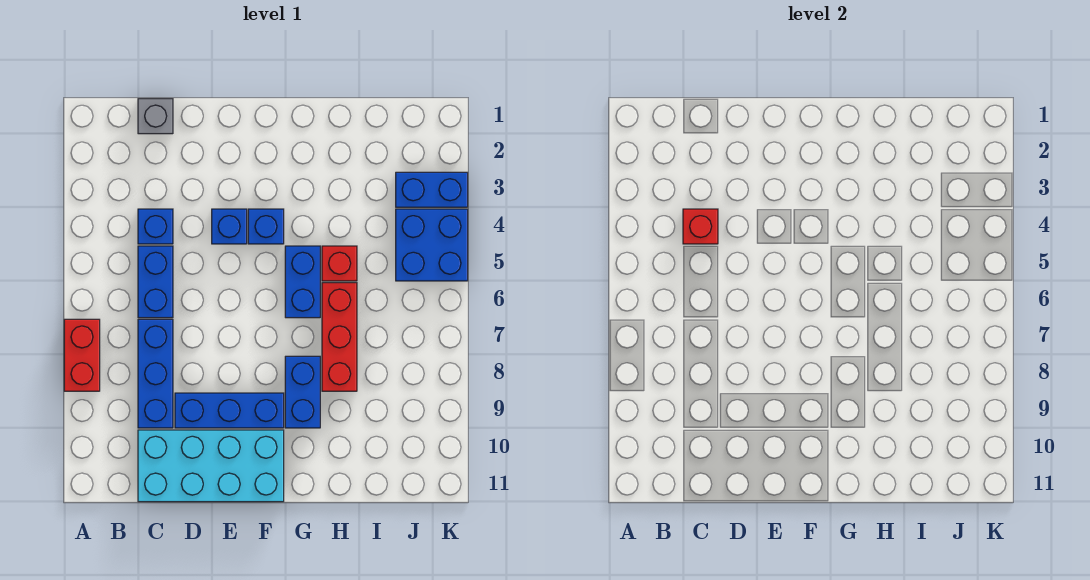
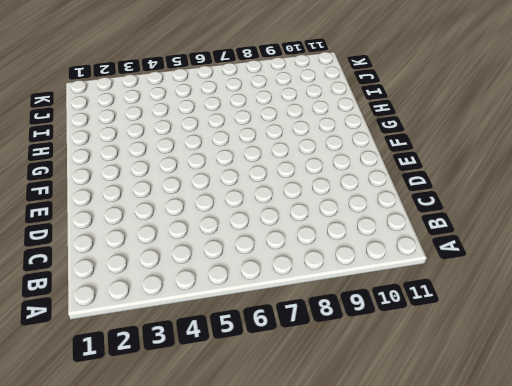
none -> red 1x2 brick [64,319,100,391]
none -> grey 1x1 brick [138,99,173,134]
none -> blue 1x1 brick [138,209,173,244]

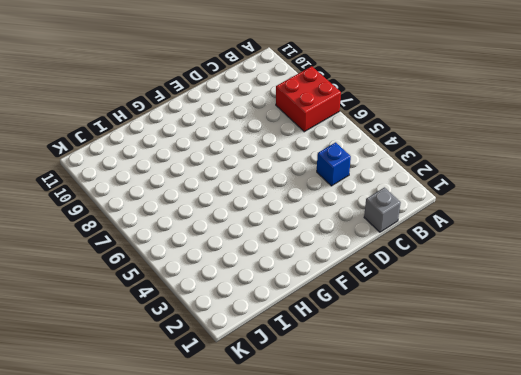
red 2x2 brick [276,66,341,132] -> red 1x2 brick [64,319,100,391]
none -> blue 1x2 brick [138,246,173,318]
none -> blue 1x3 brick [138,319,173,428]
none -> cyan 2x4 brick [138,430,284,502]

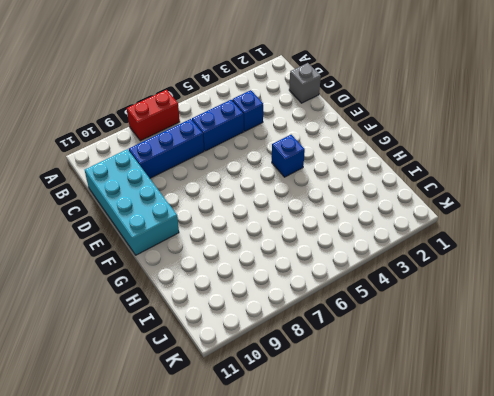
none -> blue 1x3 brick [175,393,284,428]
none -> blue 1x1 brick [212,209,247,244]
none -> blue 1x2 brick [285,246,320,318]

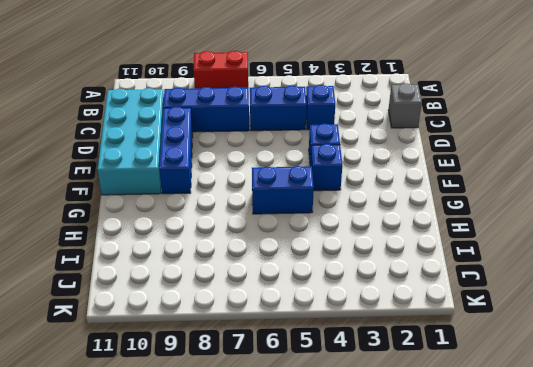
none -> blue 1x2 brick [285,356,320,428]
none -> red 1x1 brick [322,246,357,281]
none -> red 1x3 brick [322,283,357,391]

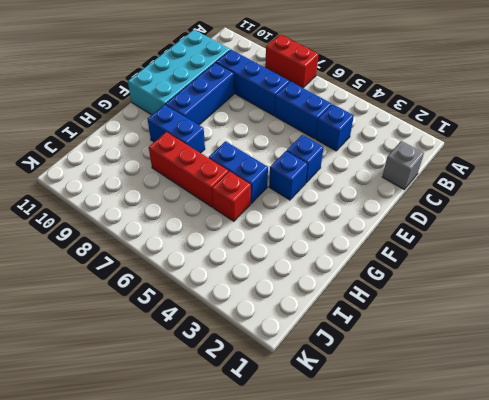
none -> blue 1x2 brick [396,172,468,207]
none -> blue 2x2 brick [396,209,468,281]
none -> red 1x1 brick [683,209,718,244]

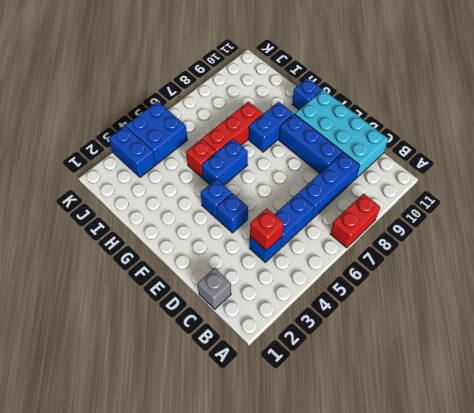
blue 1x1 brick [292,78,322,109] -> none

